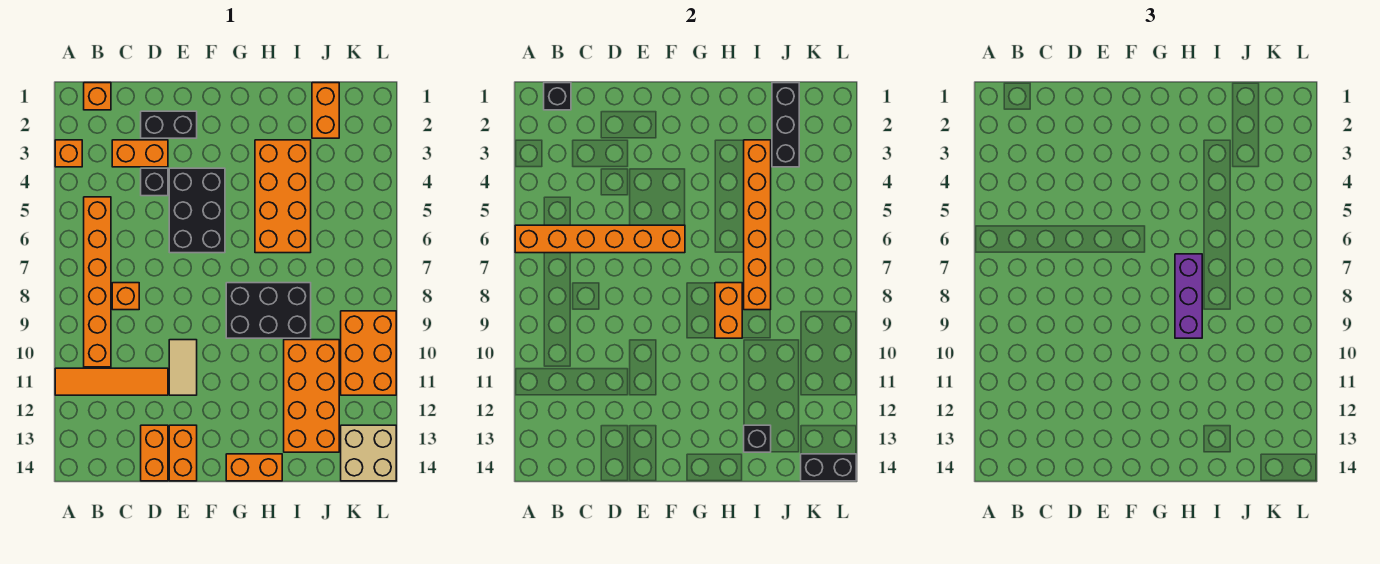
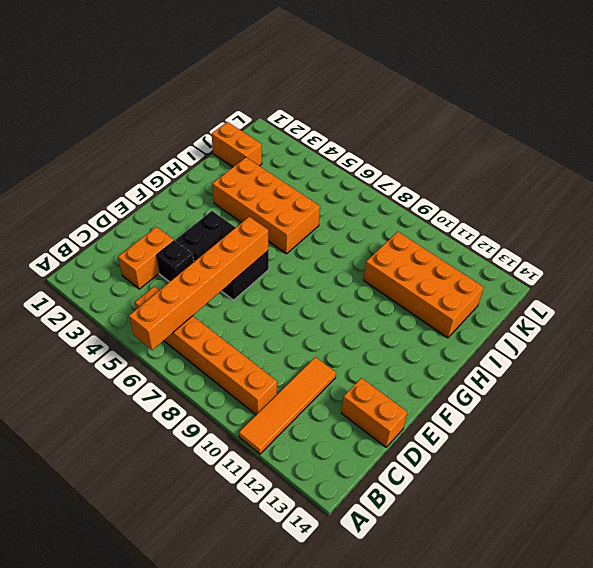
none -> orange 1x1 brick [55,140,82,167]
none -> orange 1x1 brick [84,83,111,110]
none -> orange 1x1 brick [112,283,139,310]

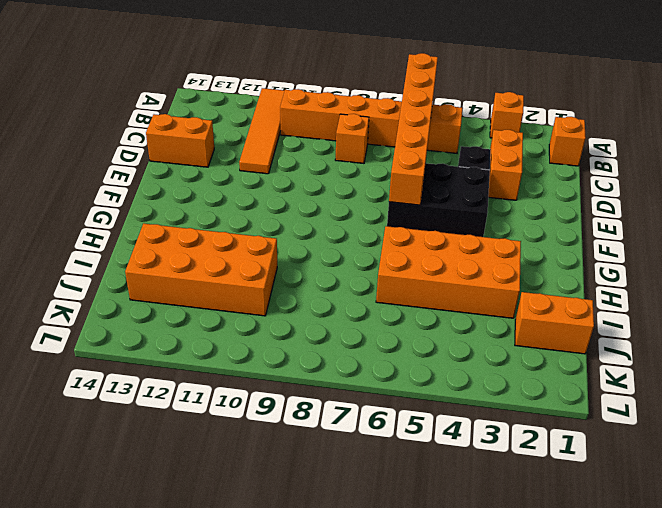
none -> black 1x2 brick [141,111,197,138]
none -> tan 1x2 tile [169,340,197,395]
none -> orange 1x2 brick [169,425,197,481]

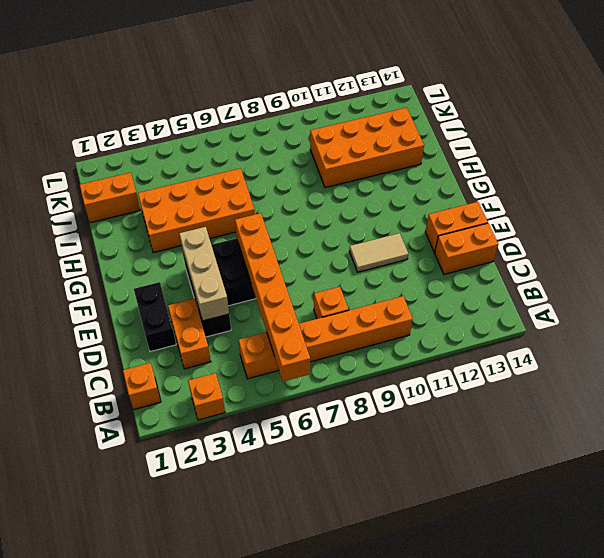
tan 1x3 brick [179,227,229,321] -> none
none -> orange 1x4 tile [55,368,168,395]
none -> black 2x3 brick [226,283,311,338]
none -> orange 1x2 brick [226,454,282,481]

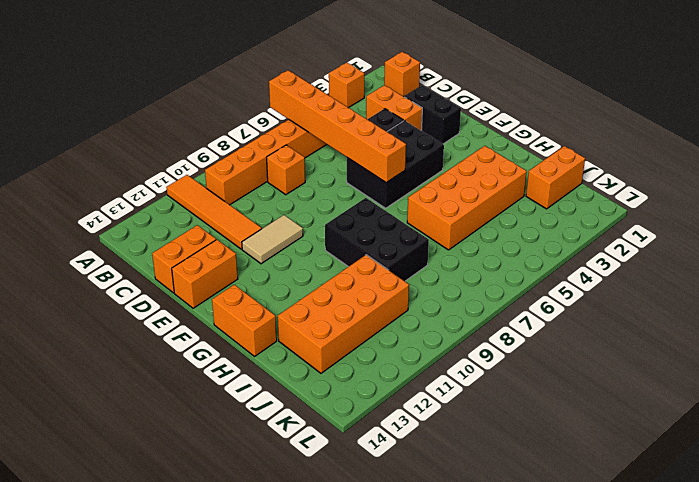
none -> orange 2x3 brick [341,311,396,395]
none -> tan 2x2 brick [341,425,396,481]
none -> black 1x1 brick [544,83,571,110]

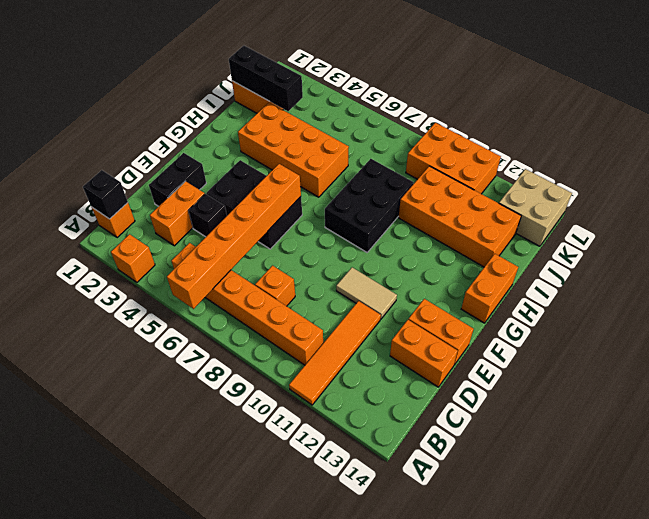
none -> orange 1x2 brick [715,283,742,338]
none -> orange 1x6 brick [744,140,771,310]
none -> black 1x1 brick [744,425,771,452]

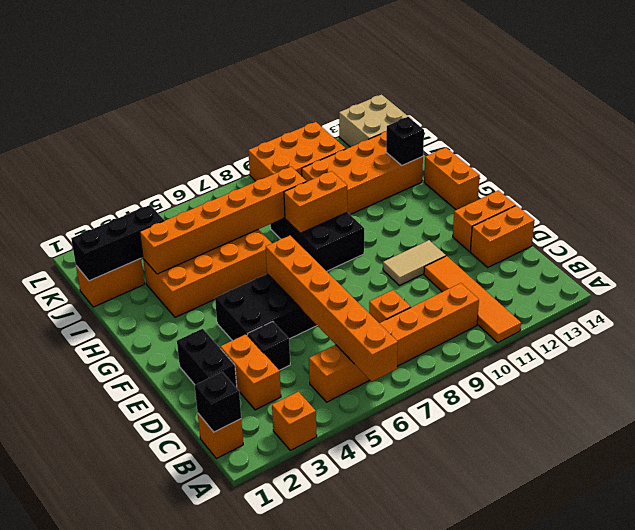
none -> black 1x2 brick [801,454,856,481]
none -> purple 1x3 brick [1175,254,1202,338]

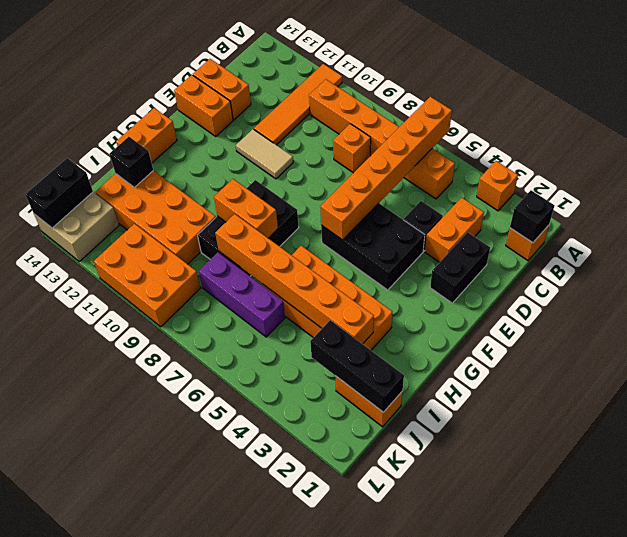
purple 1x3 brick [199,252,285,337] -> purple 1x3 brick moved to [1175,254,1202,338]

